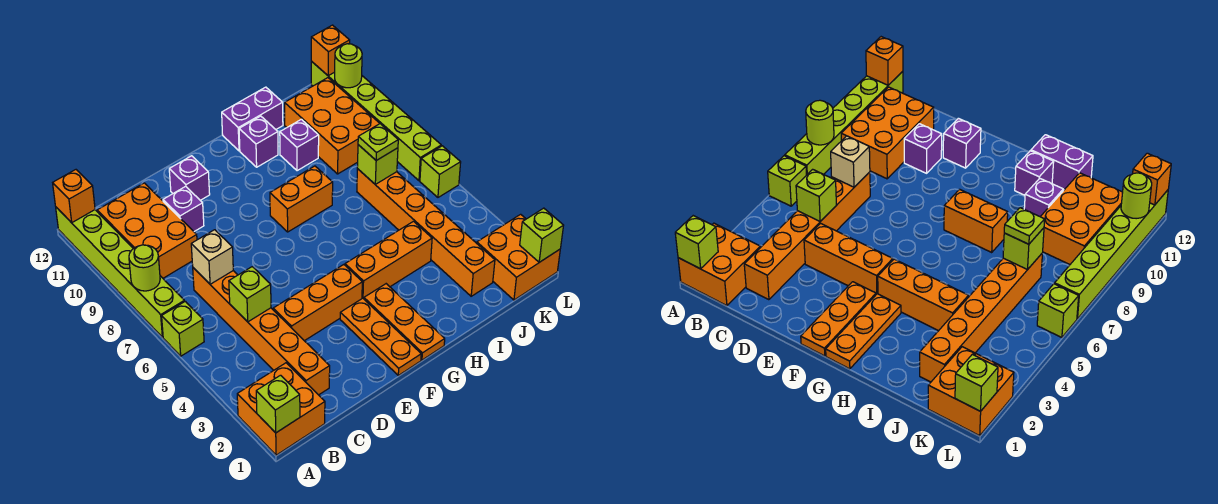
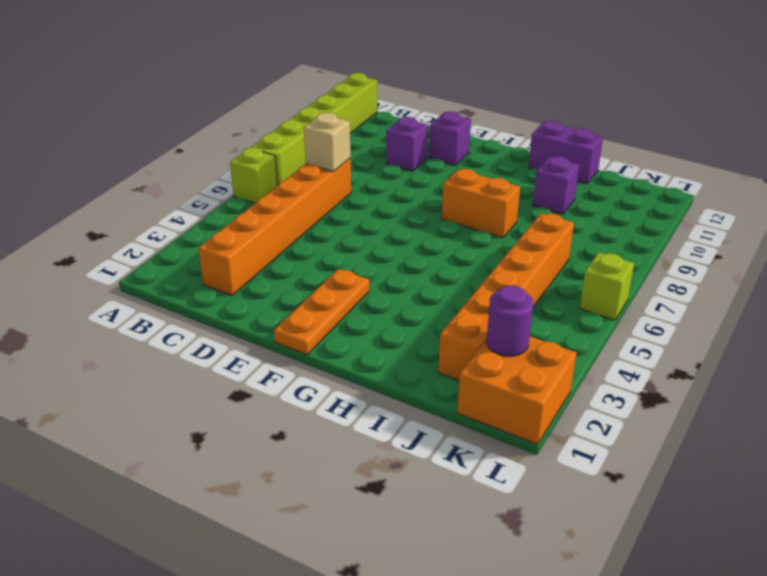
purple 1x1 round brick [487,285,533,356] -> none
none -> orange 2x2 brick [237,363,325,455]
none -> orange 2x3 brick [97,183,197,278]
none -> orange 1x3 brick [273,265,362,341]
none -> orange 1x3 plate [364,284,445,360]

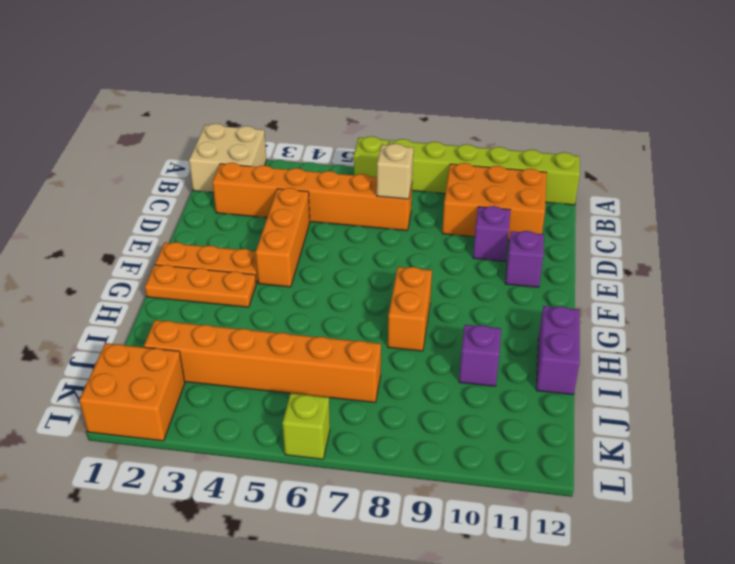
tan 2x2 brick [189,124,267,193] -> orange 2x2 brick [237,363,325,455]
none -> orange 1x3 brick [345,221,432,299]
none -> purple 1x1 brick [239,116,278,167]
none -> orange 2x3 brick [285,78,380,174]
none -> lime 1x6 brick [311,61,441,181]

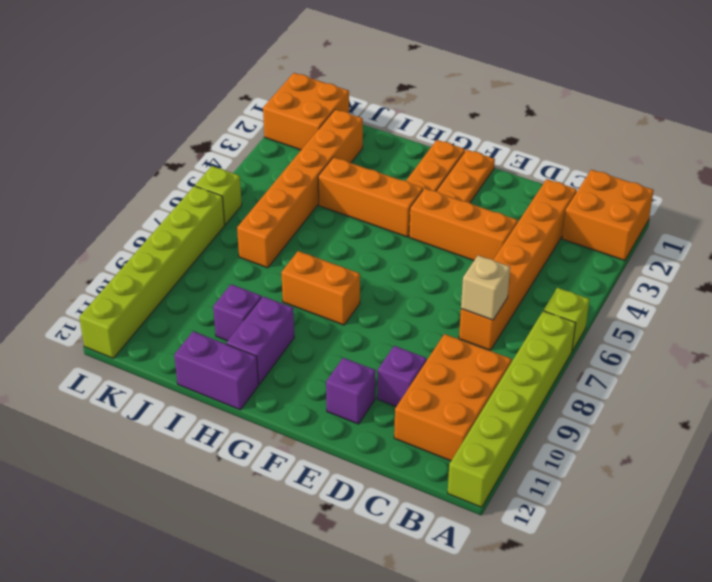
purple 1x2 brick [226,296,294,384] -> purple 1x1 brick [239,116,278,167]
none -> orange 2x3 brick [285,78,380,174]
none -> lime 1x1 brick [256,375,300,433]
none -> lime 1x1 round brick [129,245,160,291]
none -> orange 1x1 brick [53,170,95,223]

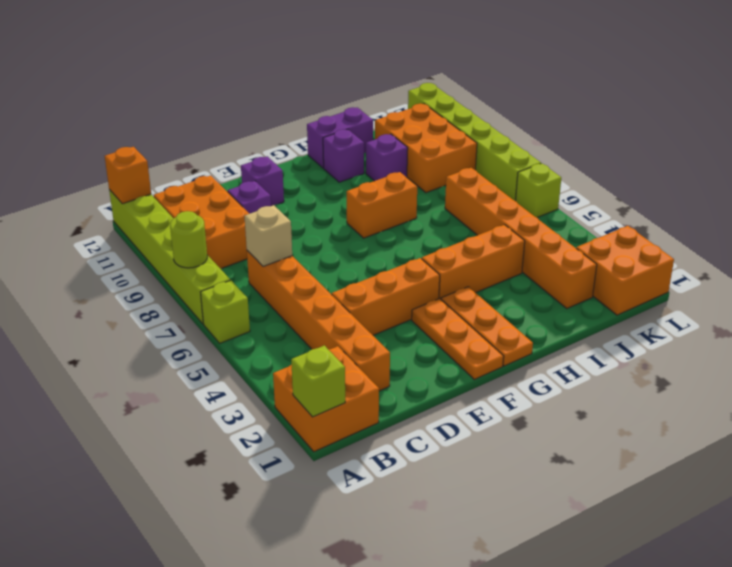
none -> lime 1x1 brick [229,267,271,322]
none -> lime 1x1 brick [357,145,398,184]
none -> lime 1x1 brick [520,208,564,262]
none -> lime 1x1 round brick [335,44,362,88]

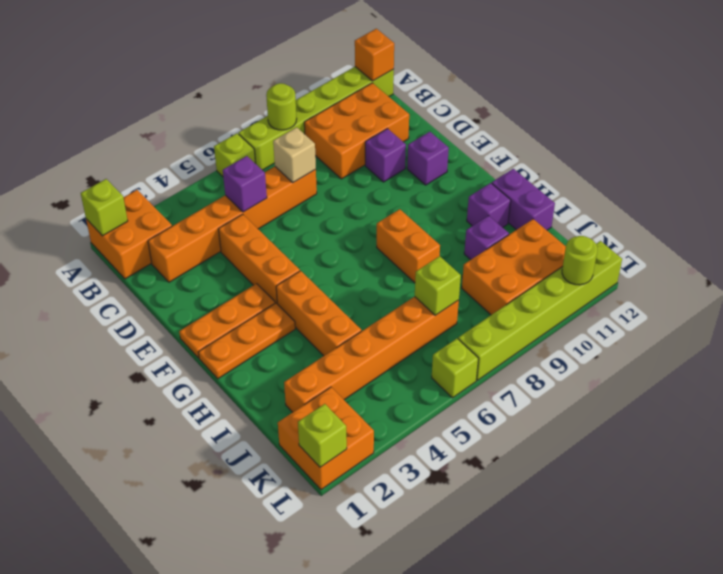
purple 1x1 brick [223,156,267,212] -> lime 1x1 brick [229,267,271,322]
none -> orange 1x1 brick [311,25,350,76]
none -> lime 1x1 plate [358,124,398,160]

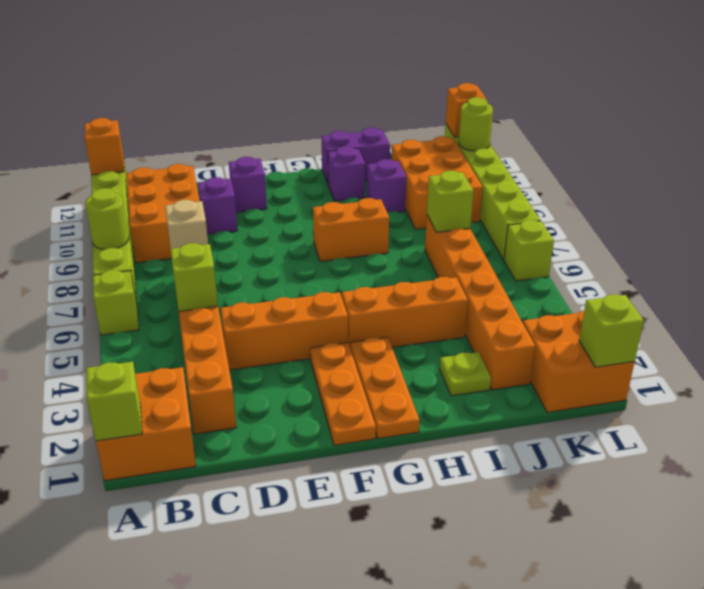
lime 1x1 plate [440,352,491,396] -> lime 1x1 plate moved to [358,124,398,160]

